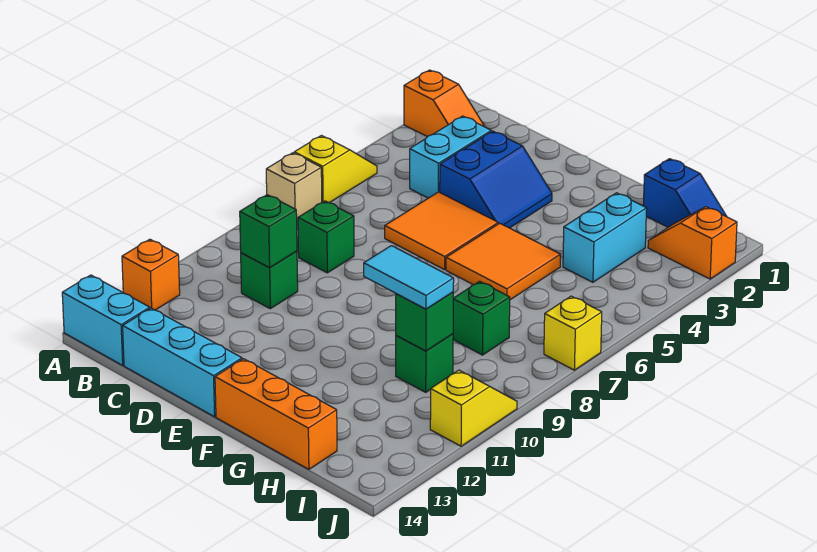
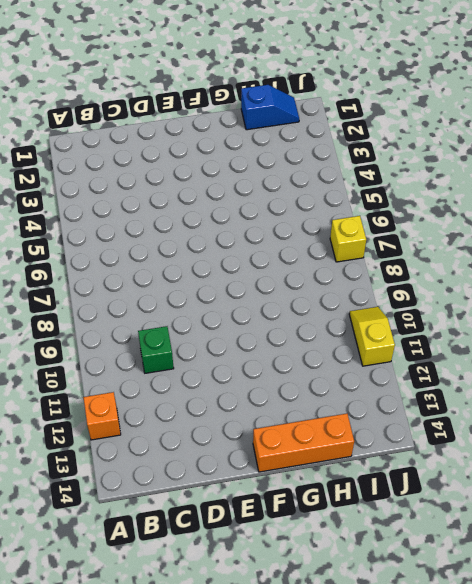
none -> orange 1x2 slope [404,70,485,137]
none -> yellow 1x2 slope [294,136,377,203]
none -> tan 1x1 brick [266,153,322,222]

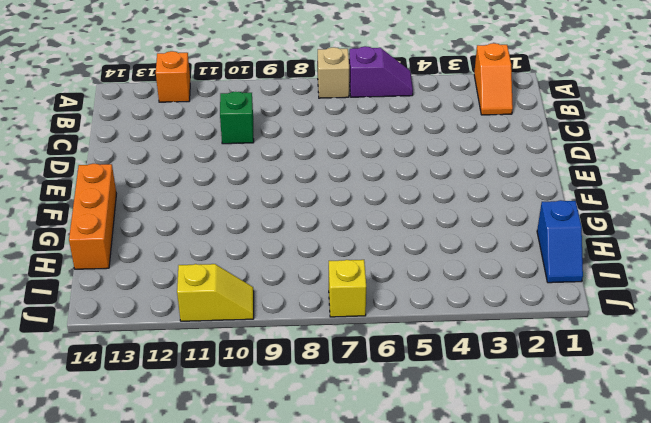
purple 1x2 slope [349,46,413,97] -> yellow 1x2 slope [294,136,377,203]
none -> cyan 1x2 brick [62,275,150,365]
none -> cyan 1x2 brick [410,116,491,198]
none -> green 1x1 brick [298,201,354,273]

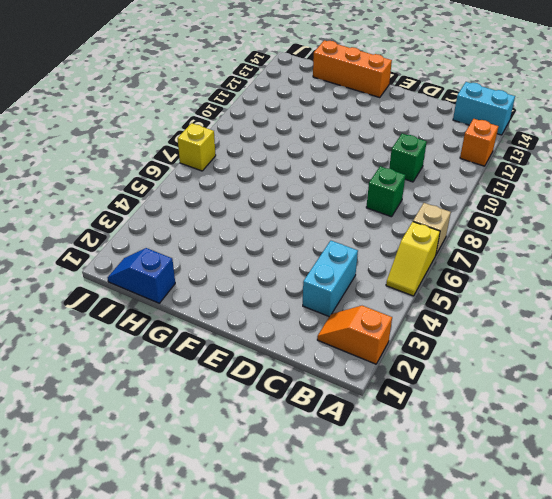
none -> cyan 1x3 brick [123,308,242,417]
none -> blue 2x2 slope [440,131,552,228]
none -> orange 2x2 tile [385,192,498,270]

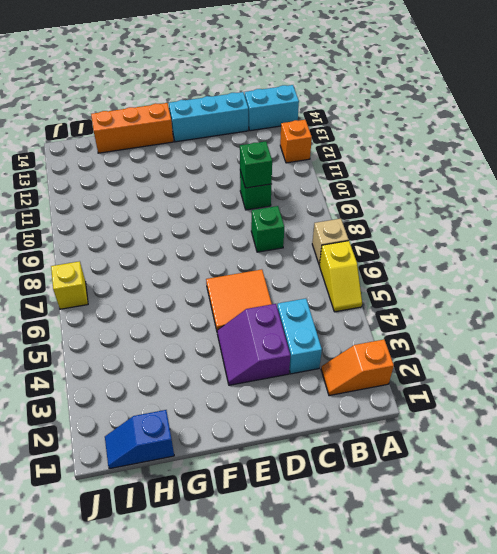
purple 2x2 slope [217,304,290,385] -> blue 2x2 slope [440,131,552,228]
none -> orange 2x2 tile [446,223,560,300]
none -> cyan 1x2 brick [563,193,647,282]
none -> green 1x1 brick [453,281,510,355]

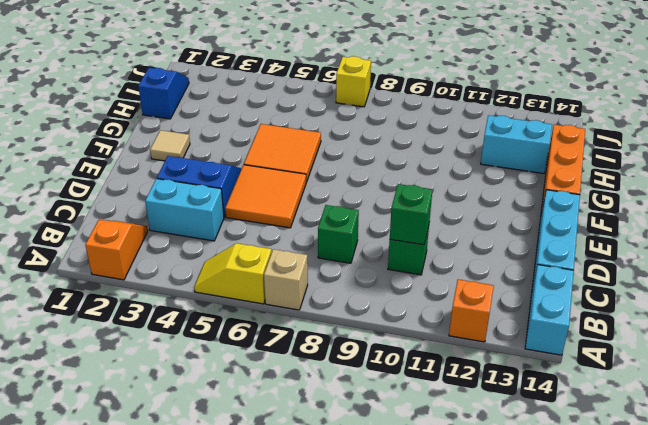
tan 1x1 tile [150,130,190,161] -> none
cyan 1x2 brick [481,115,552,174] -> cyan 1x2 brick moved to [563,193,647,282]
none -> green 1x1 brick [453,281,510,355]
none -> green 1x1 brick [396,334,453,392]
none -> orange 1x2 slope [648,207,737,279]

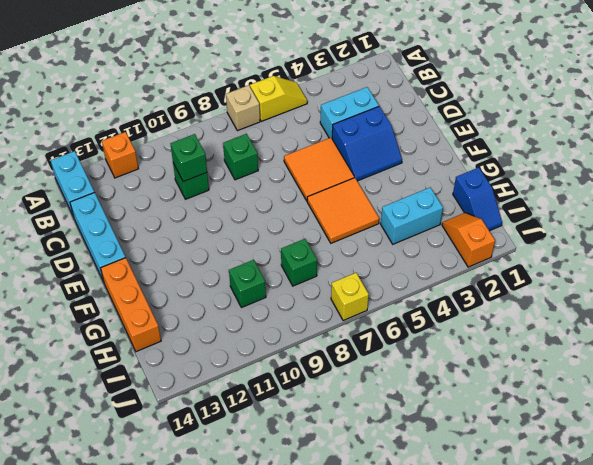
none -> orange 1x2 slope [404,70,485,137]
none -> yellow 1x2 slope [430,370,517,446]
none -> green 1x1 brick [396,292,453,351]

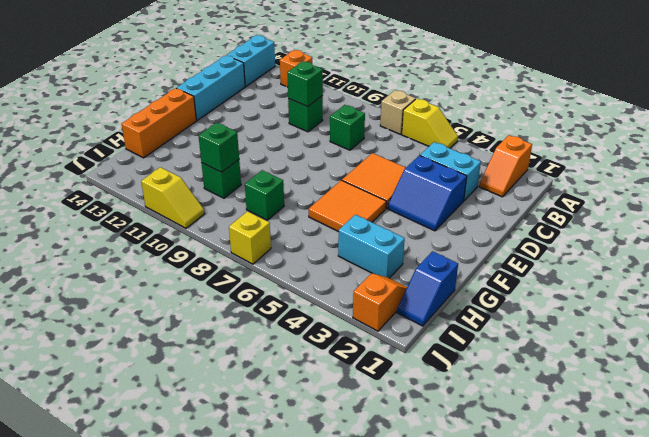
none -> cyan 1x2 tile [364,246,454,309]

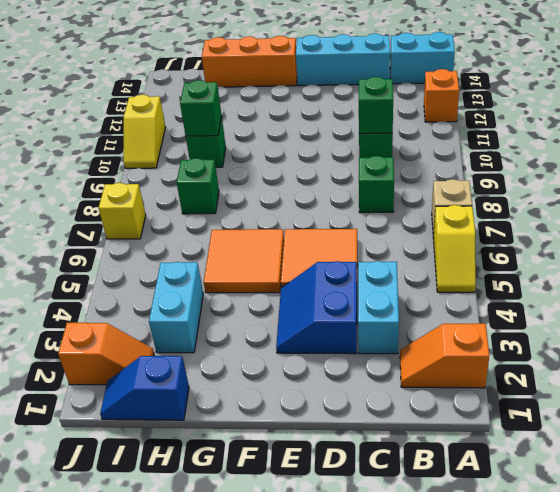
none -> cyan 1x2 tile [364,246,454,309]

